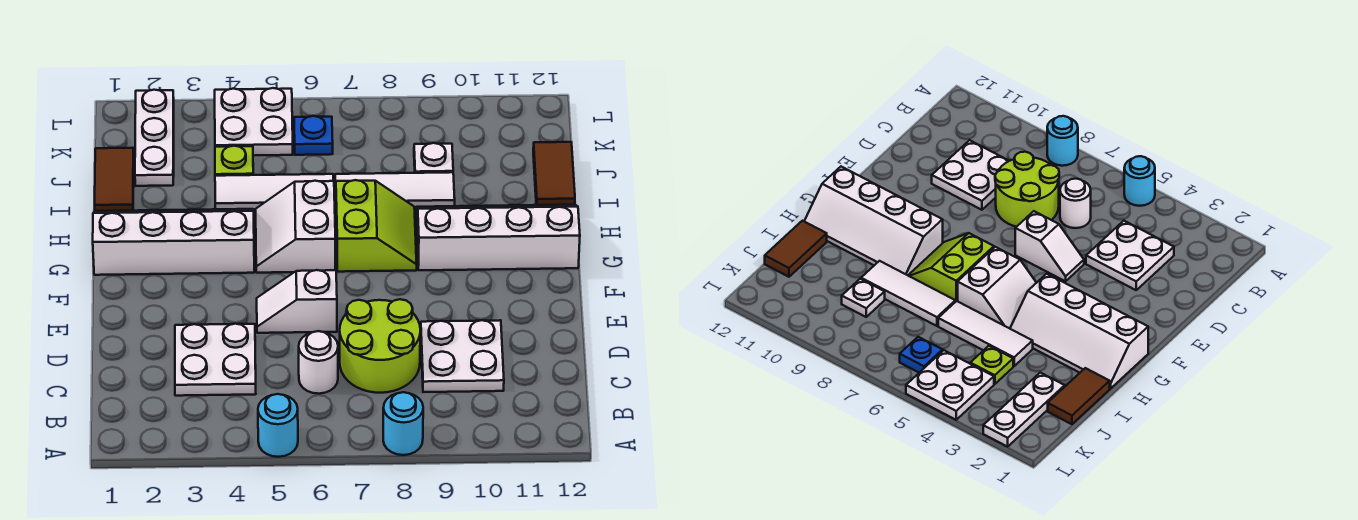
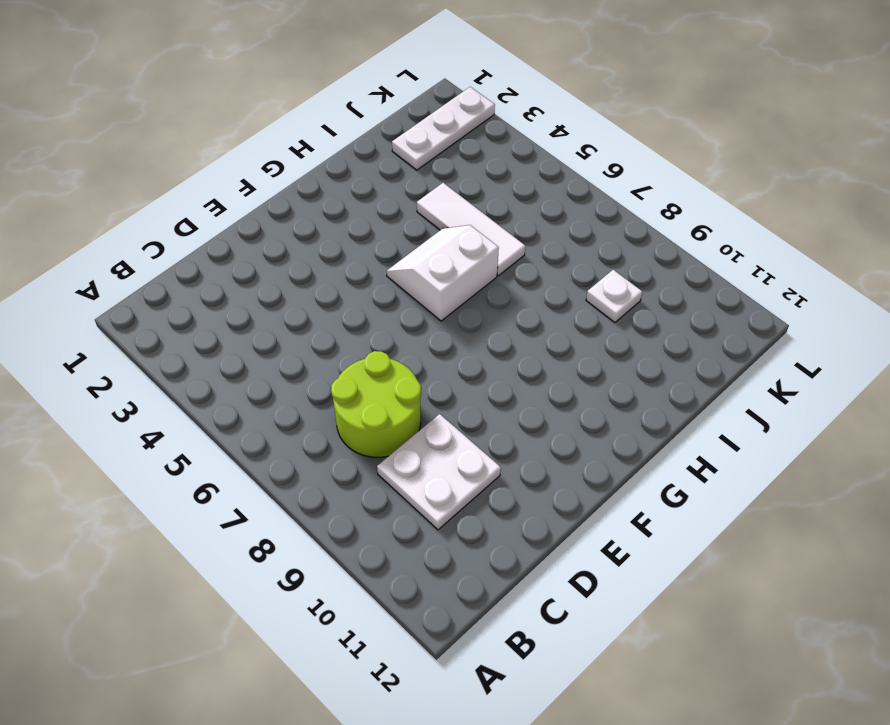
none -> cyan 1x1 round brick [258,394,298,457]
none -> cyan 1x1 round brick [383,392,423,455]
none -> white 2x2 plate [175,324,256,396]

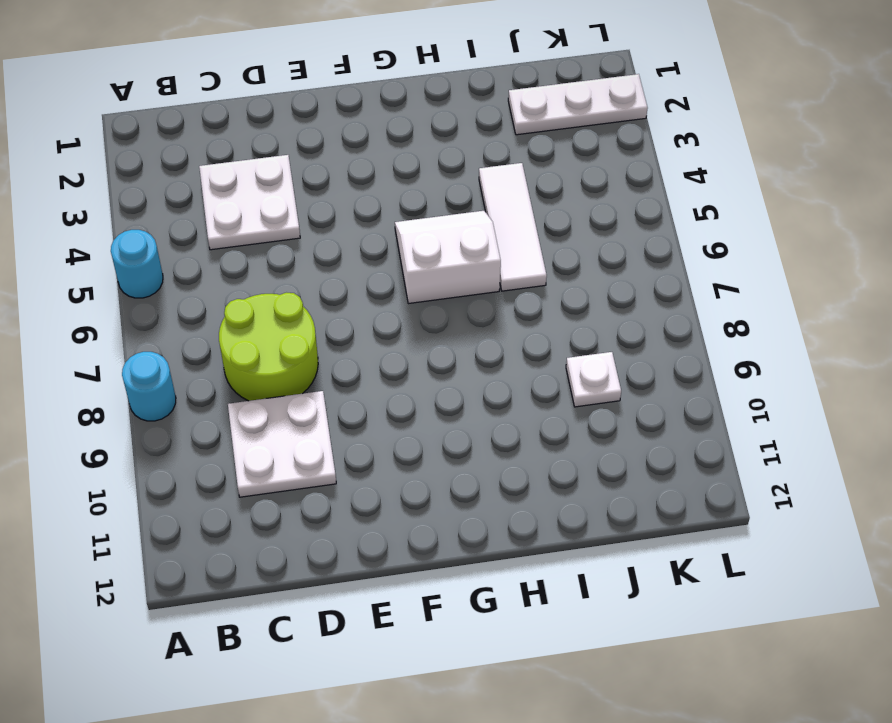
none -> white 1x1 round brick [299,331,338,394]
none -> white 1x2 slope [257,270,337,333]
none -> white 2x4 slope [93,209,254,275]

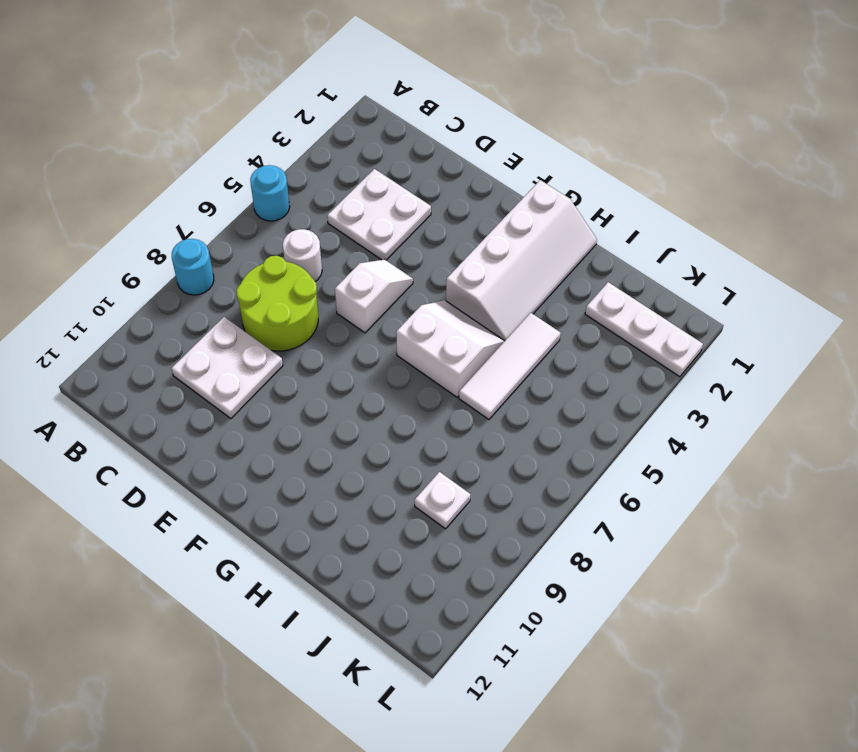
none -> lime 2x2 slope [336,180,417,272]
none -> white 2x4 slope [416,205,580,270]
none -> brown 1x2 tile [95,148,134,211]

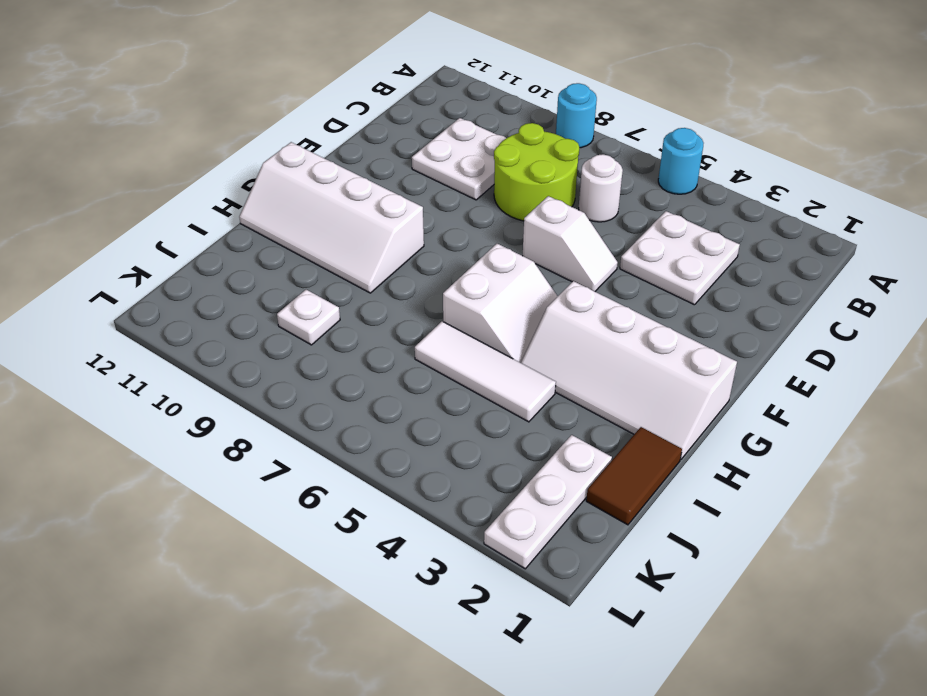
none -> lime 2x2 slope [336,180,417,272]
none -> white 1x3 tile [335,172,455,211]
none -> brown 1x2 tile [533,142,575,205]

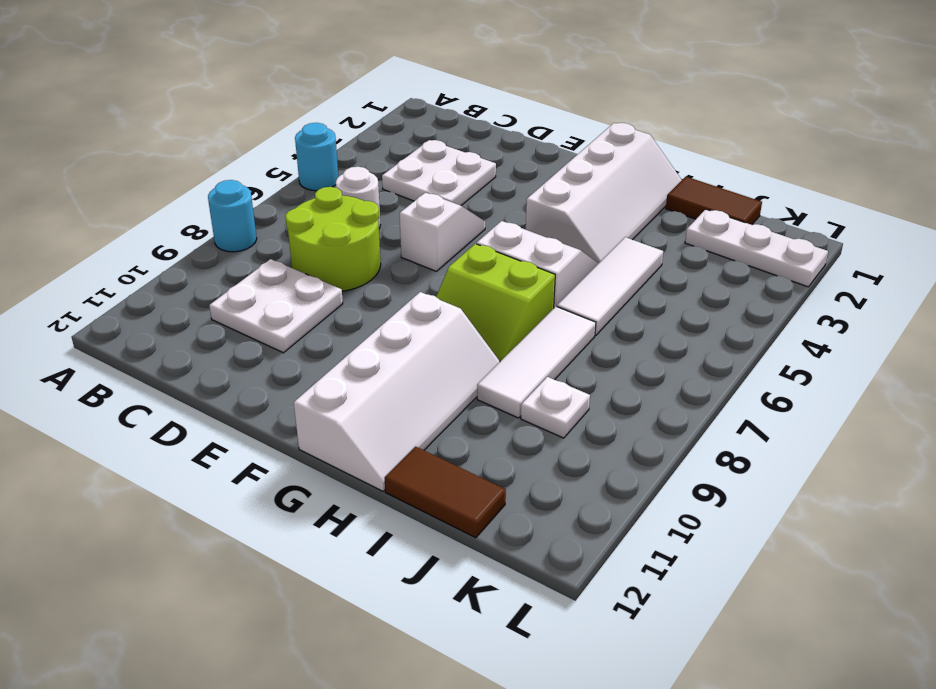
none -> lime 1x1 plate [215,146,253,176]
none -> white 2x2 plate [215,88,293,156]
none -> blue 1x1 plate [294,116,333,155]

